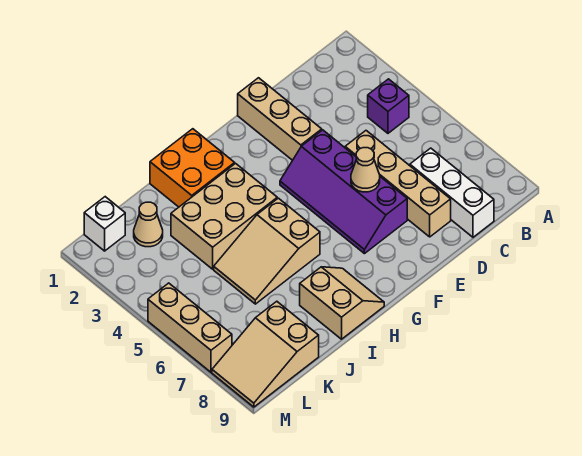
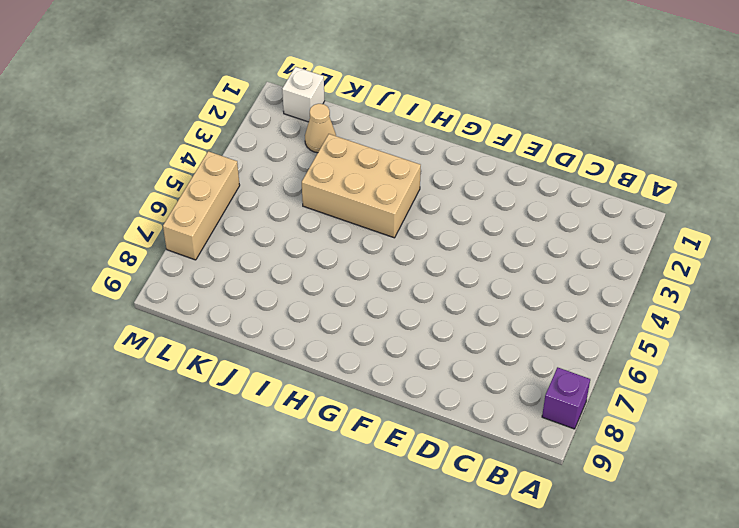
purple 1x1 brick [542,367,590,429] -> purple 1x1 brick moved to [368,79,409,133]
none -> white 1x3 brick [410,148,494,237]
none -> tan 1x4 brick [345,131,451,237]
none -> tan 1x3 brick [238,78,322,160]

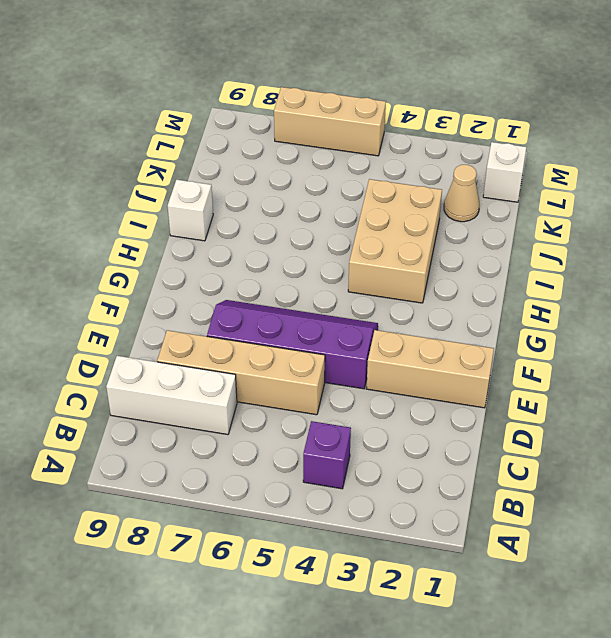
white 1x1 brick [168,180,213,241] -> tan 2x2 slope [300,267,384,339]
none -> orange 2x2 brick [150,129,235,207]
none -> tan 2x3 slope [214,198,320,304]
none -> tan 2x3 slope [212,301,319,407]

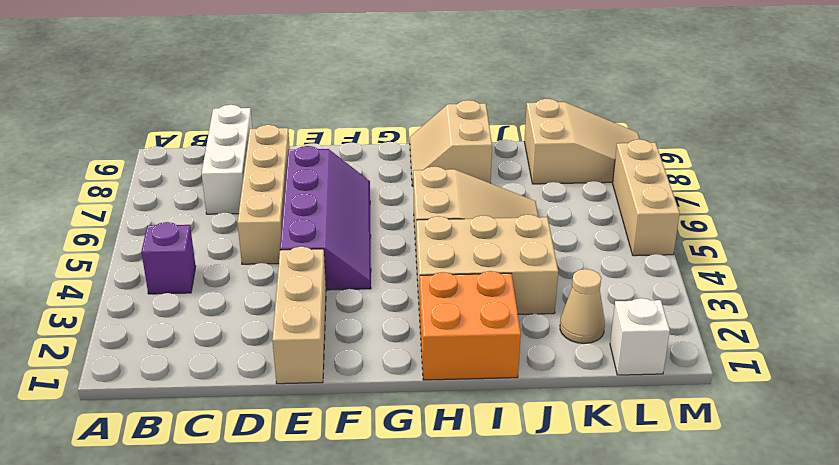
none -> tan 1x1 cone [351,148,380,192]

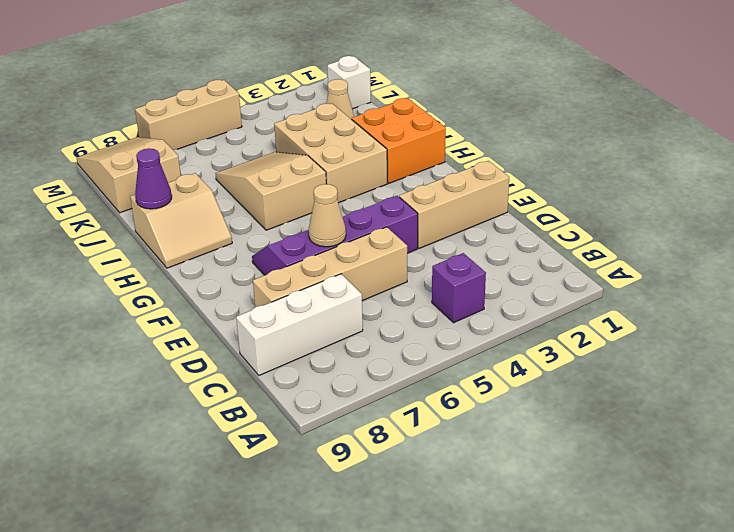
purple 1x1 cone [135,148,172,209] -> none

